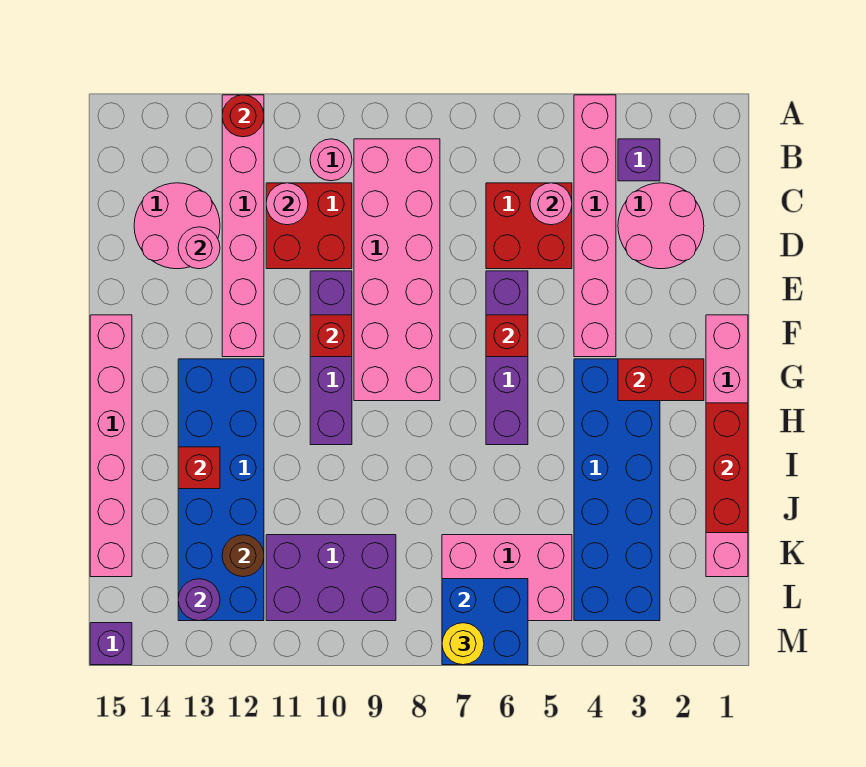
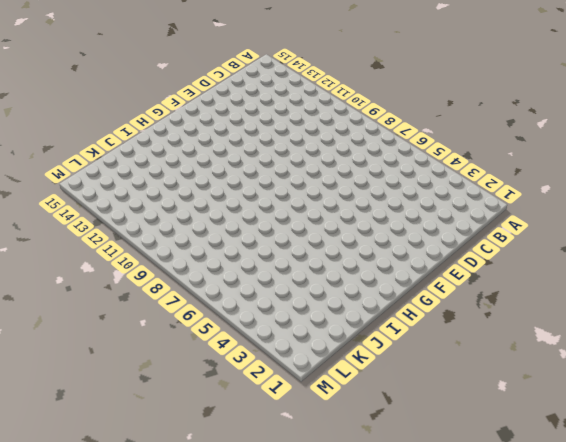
none -> pink 1x6 brick [574,95,616,357]
none -> pink 1x6 brick [222,95,264,357]
none -> purple 1x1 brick [618,139,660,181]
none -> pink 2x6 brick [354,139,440,401]

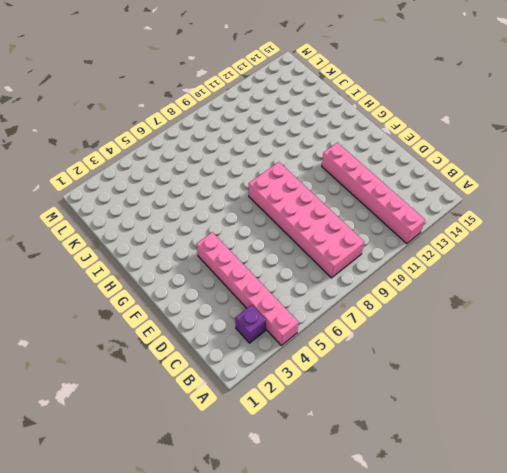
none -> pink 1x1 round brick [310,139,352,181]
none -> pink 2x2 round brick [618,183,704,269]
none -> red 2x2 brick [486,183,572,269]
none -> red 2x2 brick [266,183,352,269]

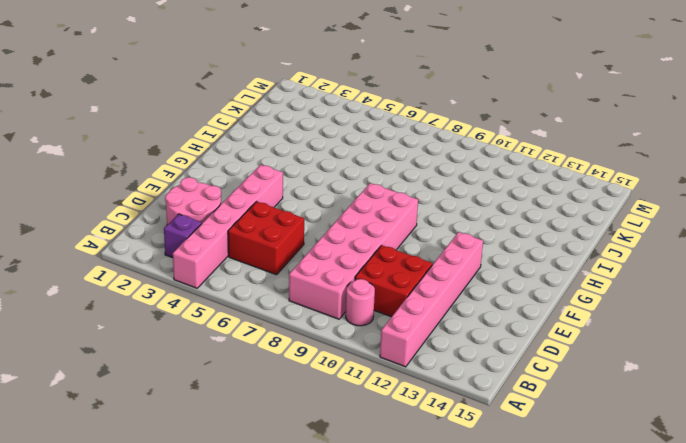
none -> pink 2x2 round brick [134,183,220,269]
none -> purple 1x4 brick [486,271,528,445]
none -> purple 1x4 brick [310,271,352,445]
none -> pink 1x6 brick [706,315,748,577]

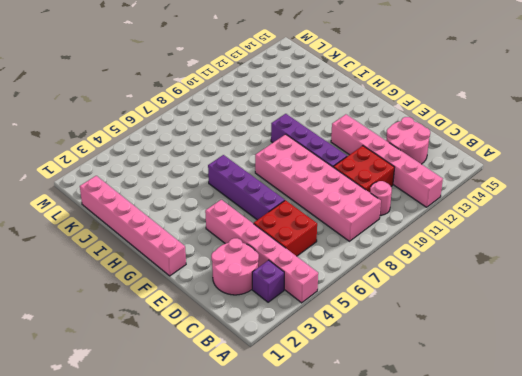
none -> pink 1x6 brick [90,315,132,577]
none -> blue 2x6 brick [574,359,660,621]
none -> blue 2x6 brick [178,359,264,621]
none -> pink 2x3 brick [442,535,572,621]

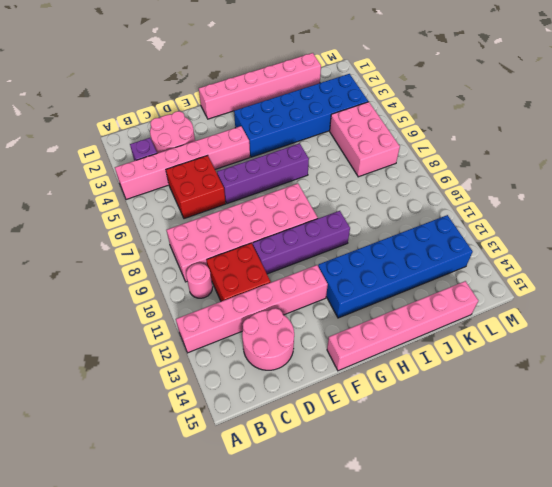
none -> purple 2x3 brick [266,535,396,621]
none -> purple 1x1 brick [90,623,132,665]
none -> red 1x1 round brick [222,95,264,137]
none -> pink 1x1 round brick [530,183,572,225]

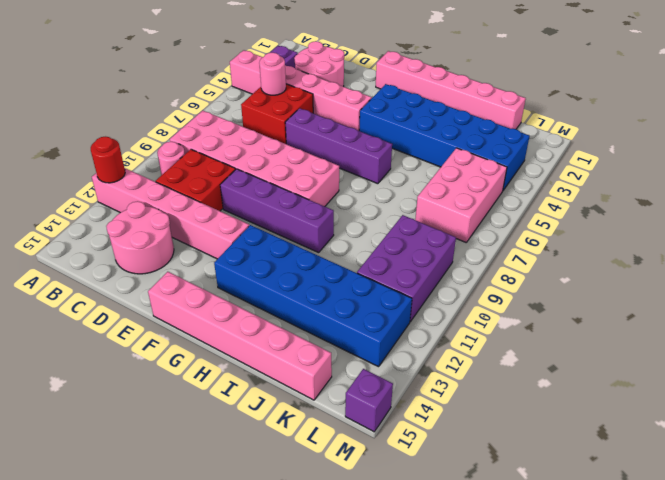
none -> pink 1x1 round brick [266,183,308,225]
none -> pink 1x1 round brick [178,227,220,269]
none -> red 1x1 brick [486,315,528,357]
none -> red 1x1 brick [310,315,352,357]

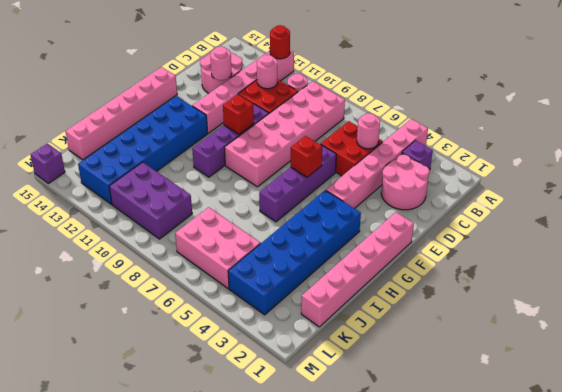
none -> red 1x2 brick [618,359,704,401]
none -> red 1x3 brick [706,403,748,533]
none -> red 1x1 brick [178,447,220,489]
none -> brown 1x1 round brick [222,535,264,577]

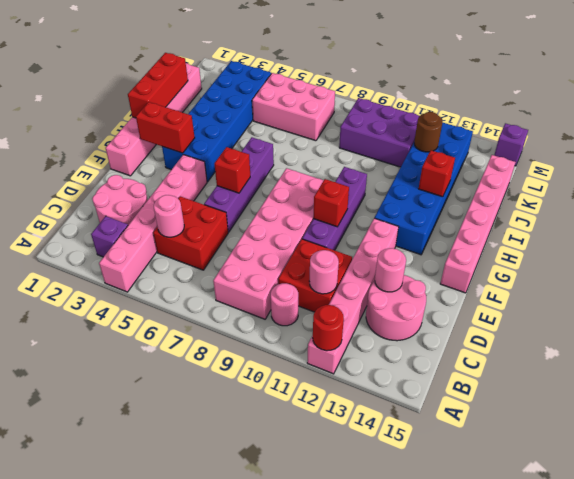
none -> blue 2x2 brick [442,579,528,665]
none -> purple 1x1 round brick [178,579,220,621]
none -> yellow 1x1 round brick [442,623,484,665]

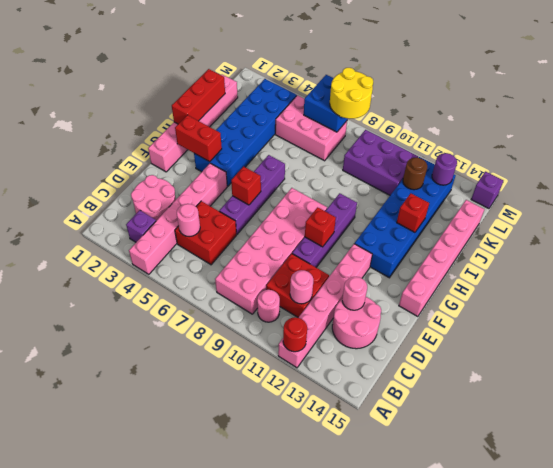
yellow 2x2 round brick [330,68,373,119] -> yellow 1x1 round brick [442,623,484,665]

